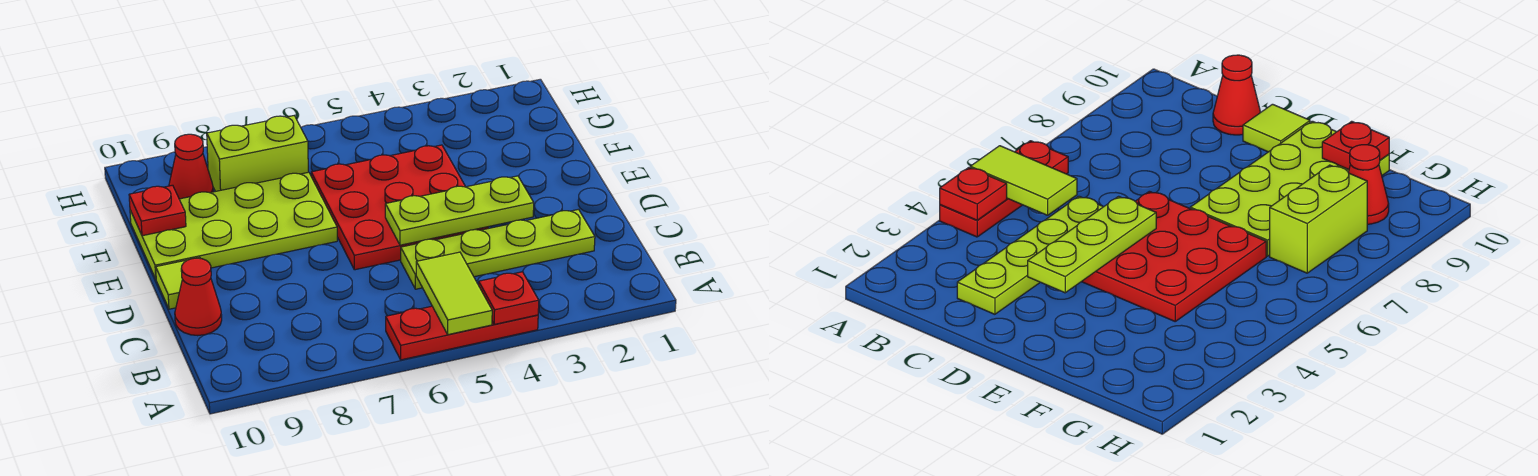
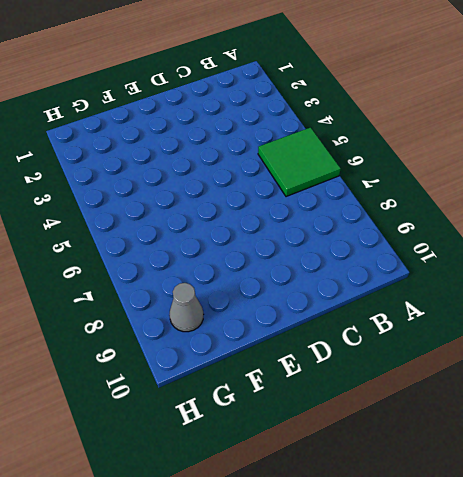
green 2x2 tile [258,127,341,197] -> red 1x3 plate [386,306,538,360]
grey 1x1 cone [169,283,203,332] -> red 1x1 cone [169,134,213,199]
none -> lime 1x4 plate [401,209,595,289]
none -> red 1x1 cone [175,258,222,336]
none -> red 3x3 plate [311,145,488,270]

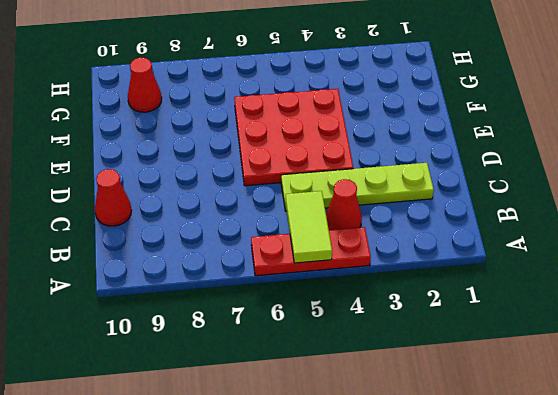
red 1x1 cone [326,179,362,230] -> none
none -> lime 1x1 tile [156,257,201,309]
none -> lime 2x4 plate [130,172,337,279]
none -> lime 1x2 brick [207,116,308,191]

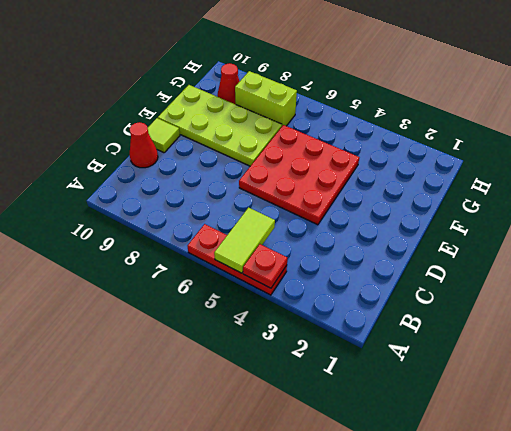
none -> lime 1x4 plate [401,209,595,289]
none -> lime 1x3 plate [385,176,534,245]
none -> red 1x1 plate [129,185,186,236]

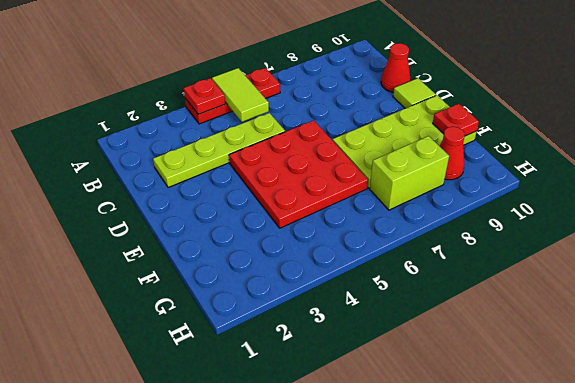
none -> lime 1x3 plate [385,176,534,245]

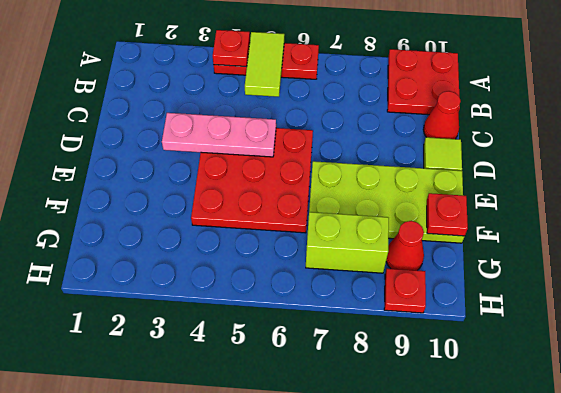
red 2x2 plate [387,49,460,115] -> none
pink 1x3 plate [162,113,276,157] -> lime 1x3 plate [385,176,534,245]
red 1x1 plate [384,268,426,313] -> none
none -> lime 1x4 plate [401,209,595,289]

